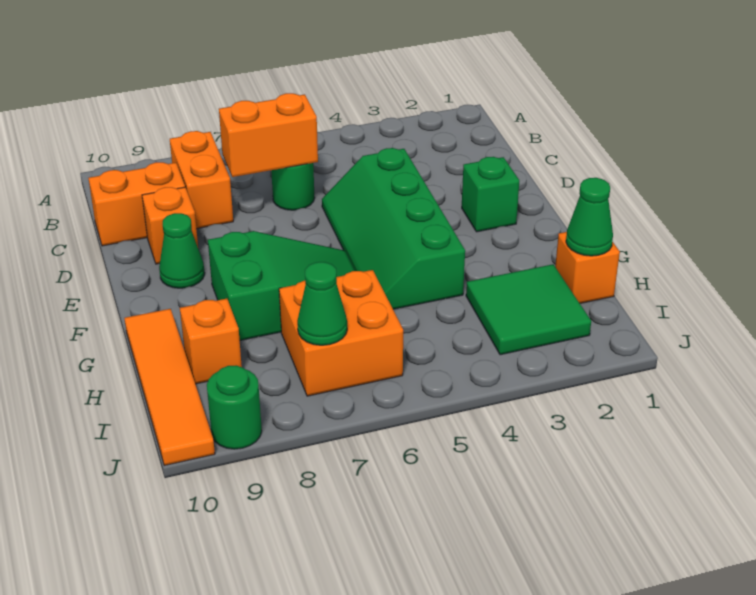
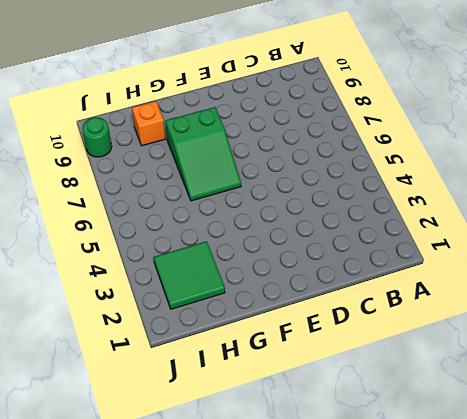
none -> orange 1x2 brick [170,131,233,229]
none -> green 1x1 round brick [271,163,315,210]
none -> orange 1x2 brick [88,162,185,246]

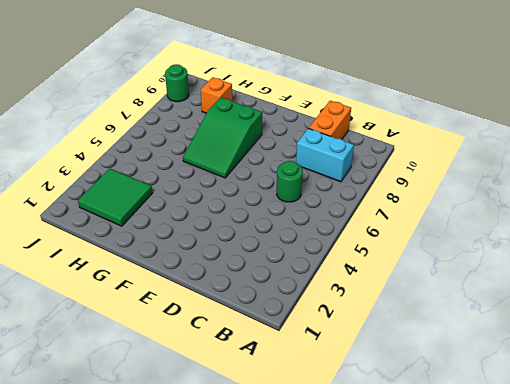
cyan 1x2 brick [296,128,354,182] -> orange 1x2 brick [170,131,233,229]
none -> green 2x4 slope [322,148,465,309]
none -> orange 1x1 brick [142,187,198,264]
none -> green 1x1 brick [462,157,519,232]

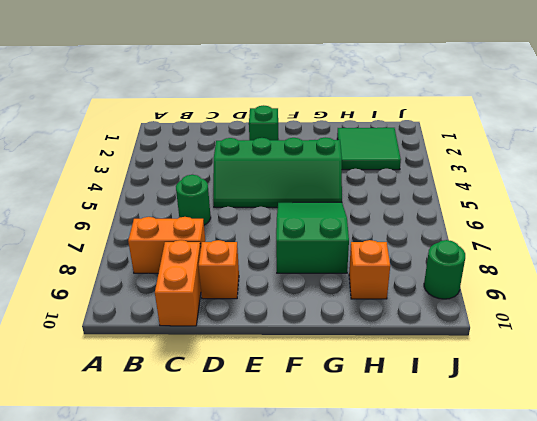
none -> green 1x1 cone [159,213,205,288]
none -> orange 1x4 tile [124,309,215,466]
none -> orange 1x1 brick [555,232,620,303]

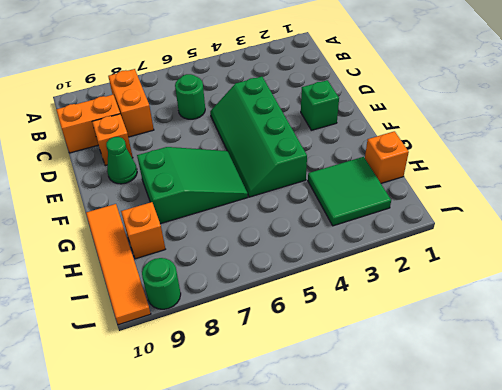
none -> orange 2x2 brick [279,270,403,396]
none -> orange 1x2 brick [219,93,318,177]
none -> green 1x1 cone [566,178,613,256]

